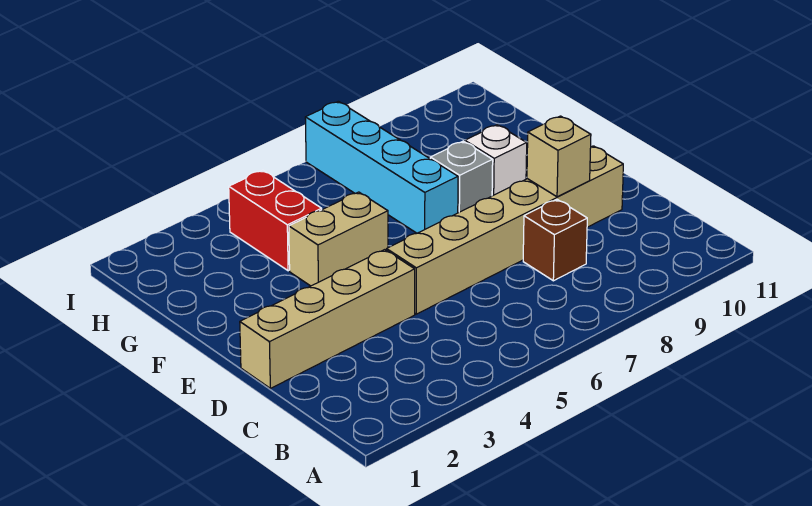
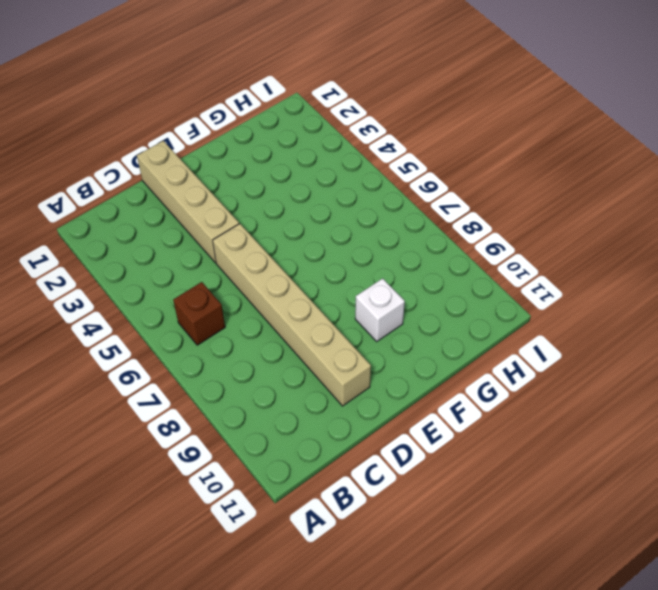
brown 1x1 brick [173,282,225,345] -> brown 1x1 brick moved to [523,199,587,281]
none -> tan 1x2 brick [289,192,388,286]
none -> cyan 1x4 brick [305,101,458,233]

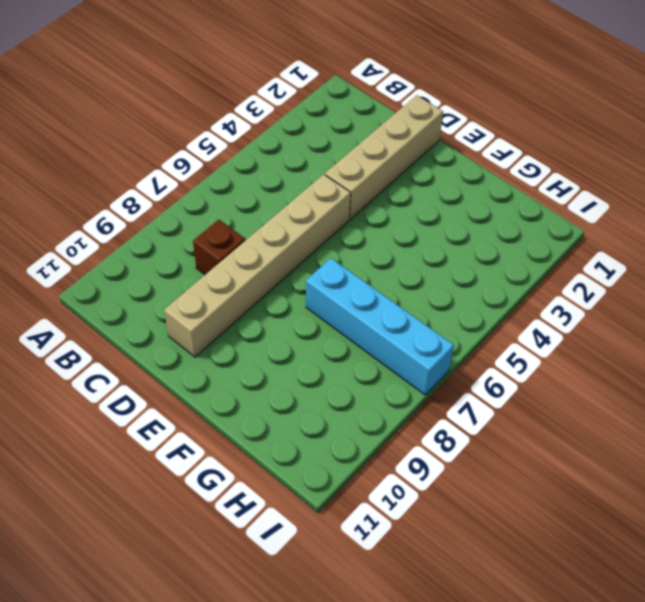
none -> tan 1x2 brick [289,192,388,286]
none -> grey 1x1 brick [430,141,493,213]

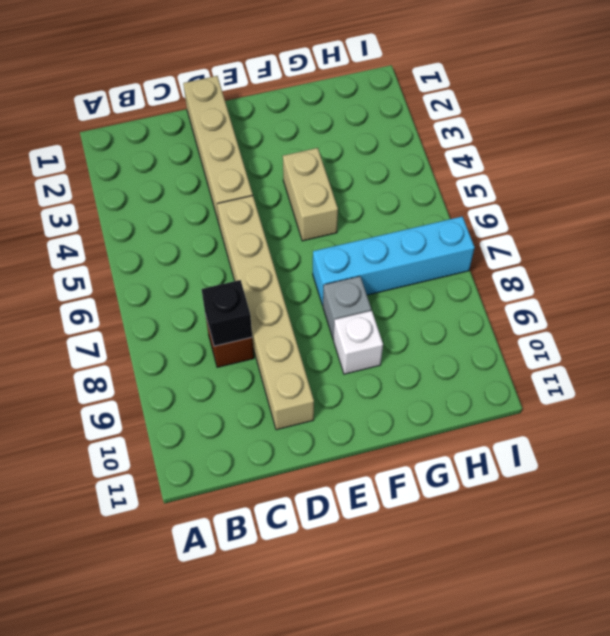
black 1x1 brick [202,280,252,346] -> none
none -> red 1x2 brick [229,170,322,271]
none -> tan 1x1 brick [527,116,591,197]

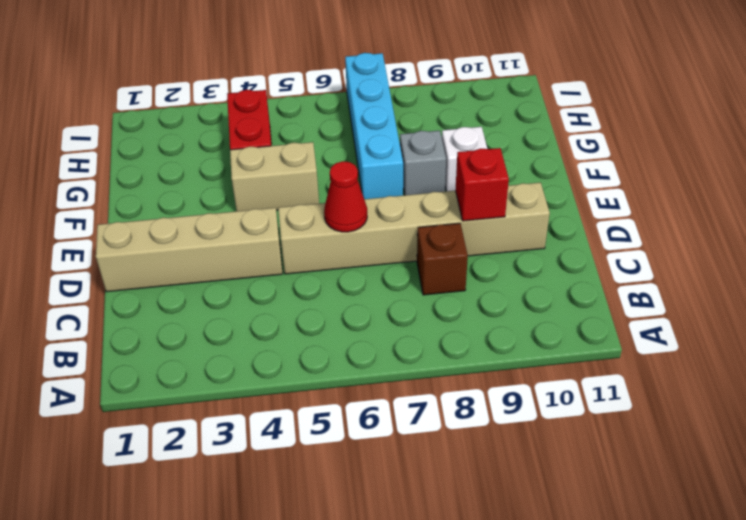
red 1x1 cone [324,161,367,232] -> none
red 1x1 brick [455,148,509,221] -> tan 1x1 brick [527,116,591,197]

